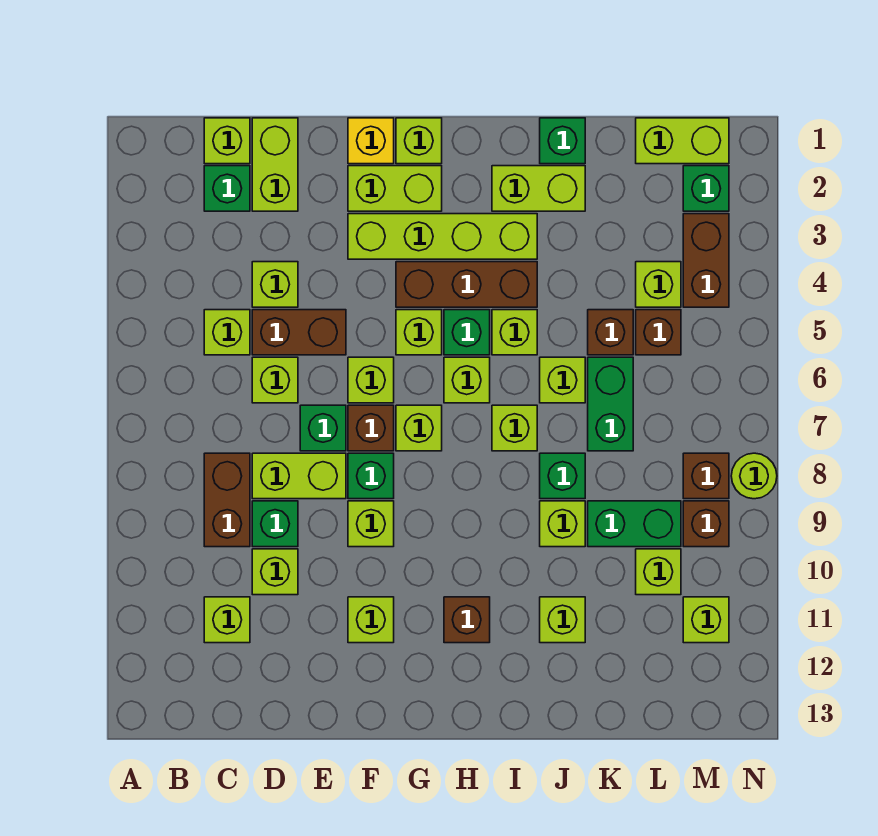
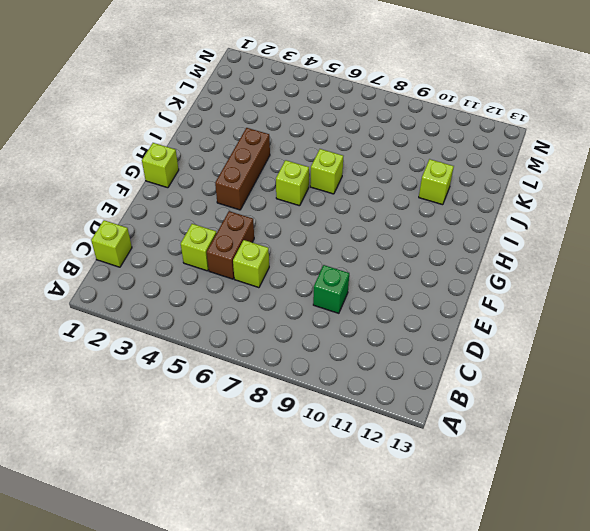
none -> green 1x1 brick [204,166,250,211]
none -> lime 1x1 brick [204,310,250,355]
none -> brown 1x2 brick [204,453,250,547]
none -> lime 1x1 brick [204,597,250,643]

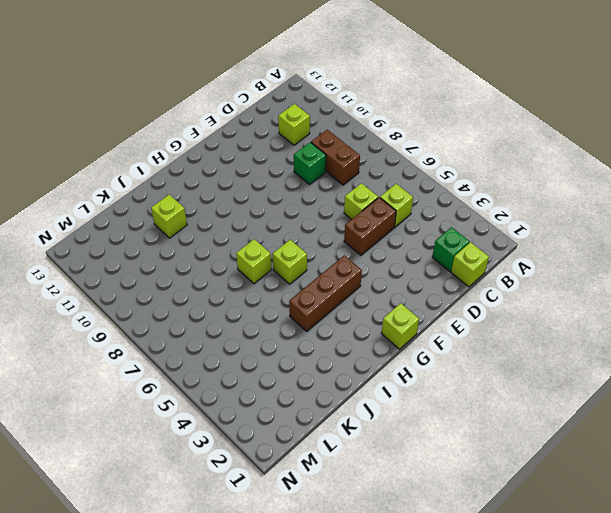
none -> lime 1x2 brick [252,118,298,211]
none -> lime 1x1 brick [252,262,298,307]
none -> lime 1x2 brick [252,453,346,499]
none -> lime 1x1 brick [252,549,298,595]

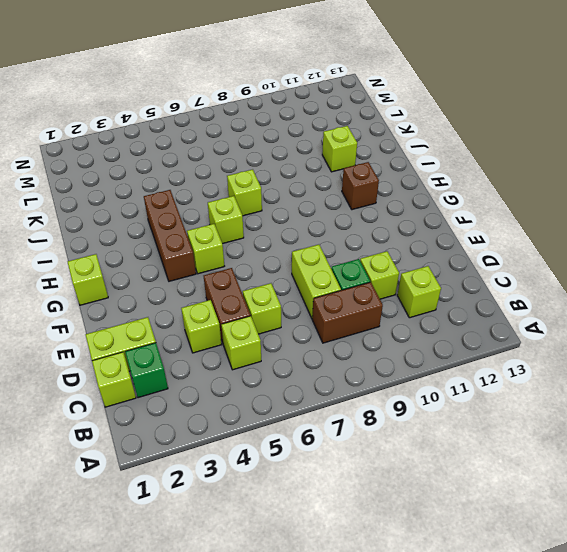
none -> green 1x1 brick [300,405,346,451]
none -> yellow 1x1 brick [348,118,394,164]
none -> lime 1x2 brick [348,166,442,211]
none -> lime 1x4 brick [348,214,537,259]

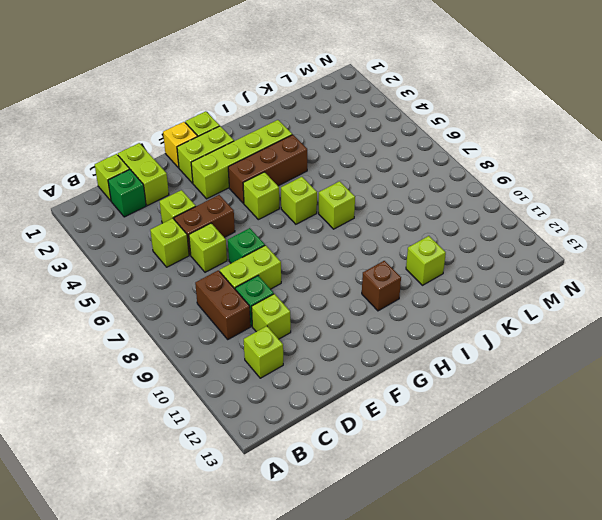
none -> lime 1x1 brick [348,357,394,403]
none -> brown 1x1 brick [348,405,394,451]
none -> green 1x1 brick [348,453,394,499]
none -> lime 1x1 brick [348,501,394,547]

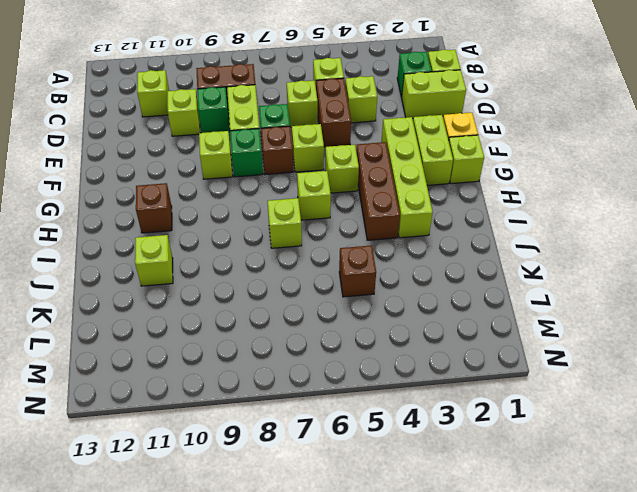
none -> lime 1x1 brick [348,597,394,643]
none -> lime 1x1 brick [396,405,442,451]
none -> green 1x1 brick [444,310,490,355]
none -> lime 1x2 brick [492,166,585,211]

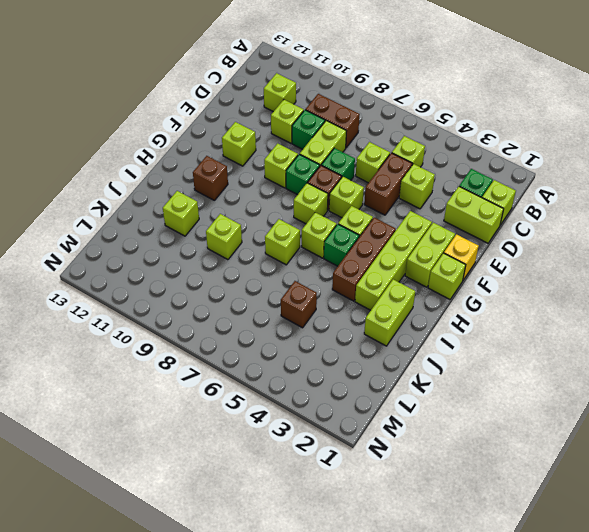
none -> lime 1x1 brick [492,310,537,355]
none -> green 1x1 brick [540,118,585,164]
none -> lime 1x1 brick [540,357,585,403]
none -> green 1x1 brick [540,453,585,499]

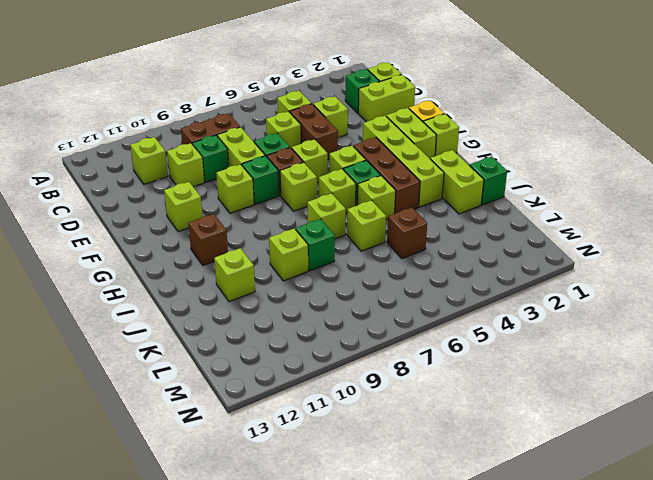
none -> green 1x2 brick [588,357,633,451]
none -> green 1x2 brick [588,501,681,547]
none -> lime 1x2 brick [636,118,729,164]
none -> lime 1x1 brick [636,262,681,307]

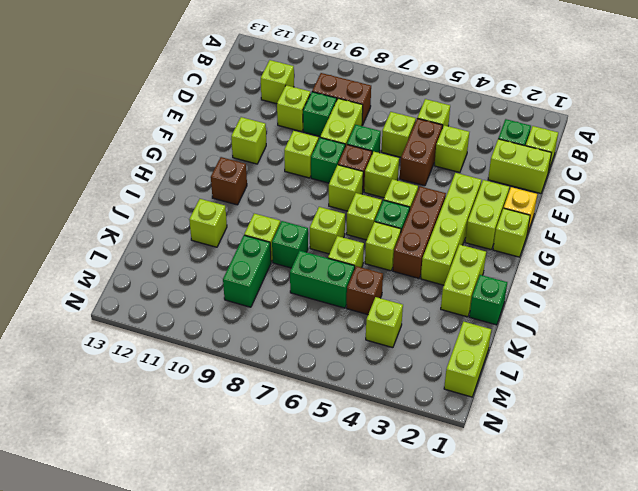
none -> brown 1x1 brick [636,310,681,355]
none -> lime 1x1 brick [636,549,681,595]
none -> green 1x1 brick [683,166,729,211]
none -> brown 1x2 brick [683,214,729,307]

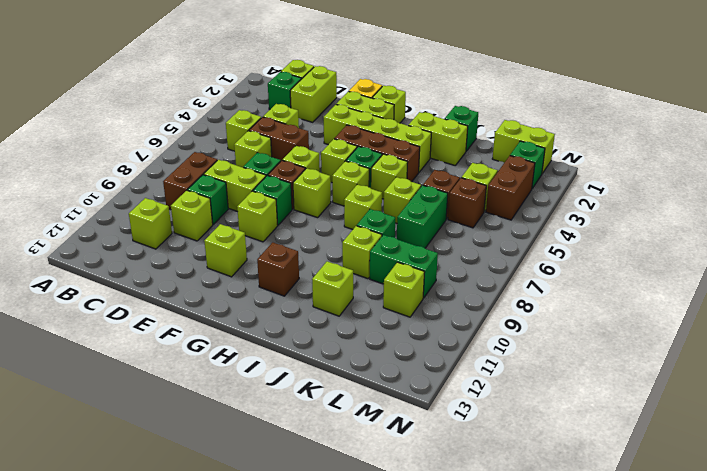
none -> brown 1x1 brick [683,453,729,499]
none -> brown 1x1 brick [683,501,729,547]
none -> lime 1x1 brick [683,597,729,643]
none -> lime 1x1 round brick [731,453,777,499]

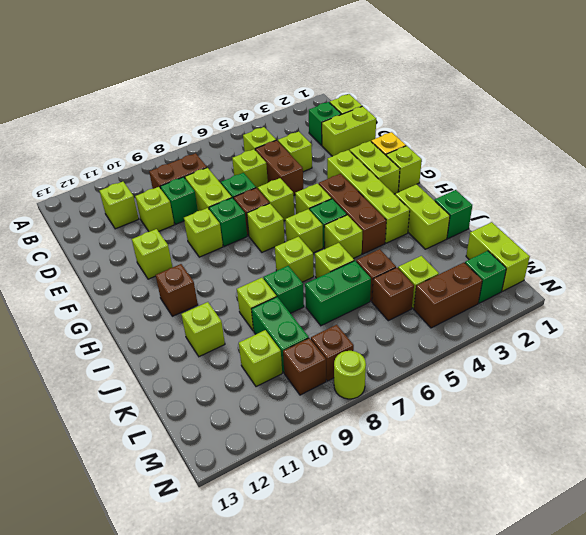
none -> lime 1x1 brick [683,597,729,643]

